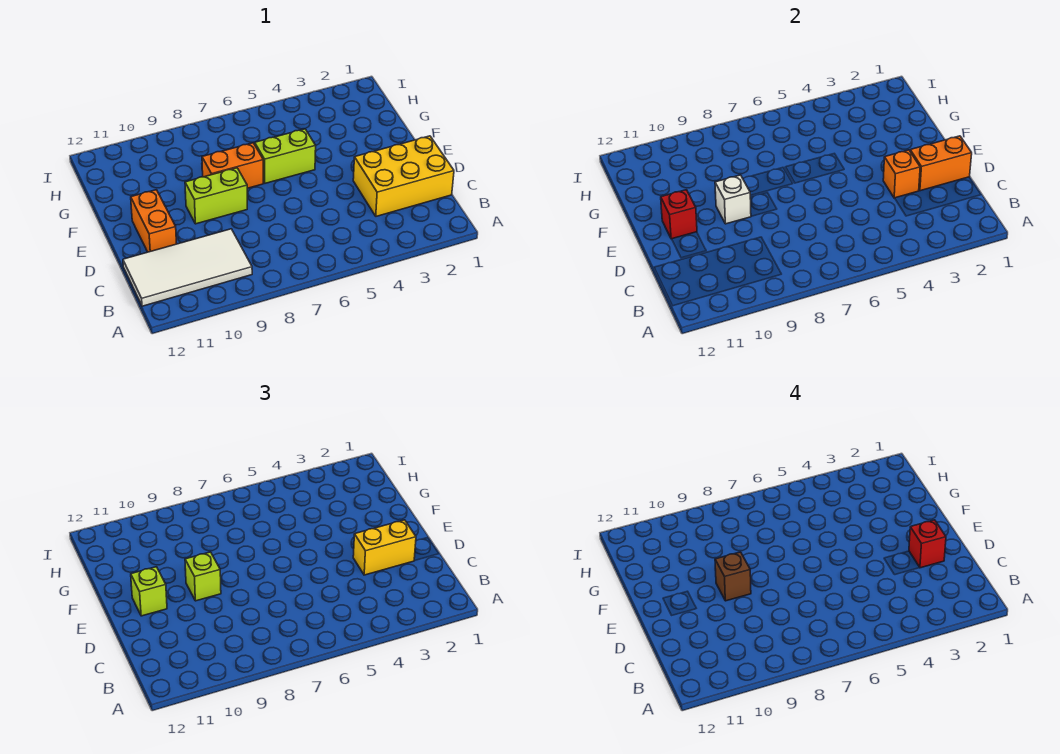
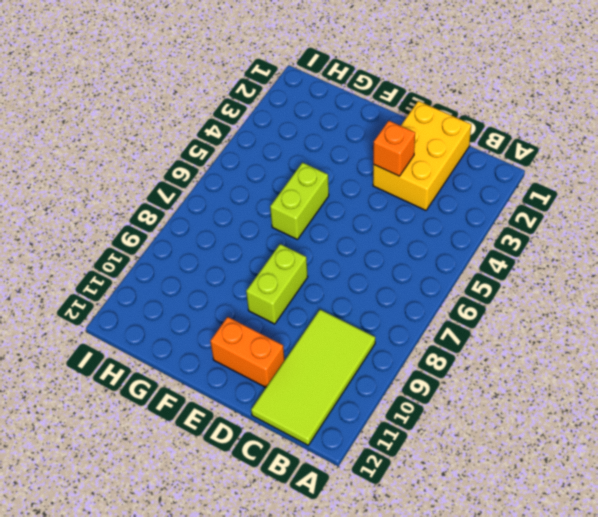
lime 2x4 tile [251,310,375,445] -> white 2x4 tile [123,229,252,306]
none -> orange 1x2 brick [202,143,263,188]
none -> orange 1x2 brick [910,136,972,191]
none -> white 1x1 brick [715,175,751,224]

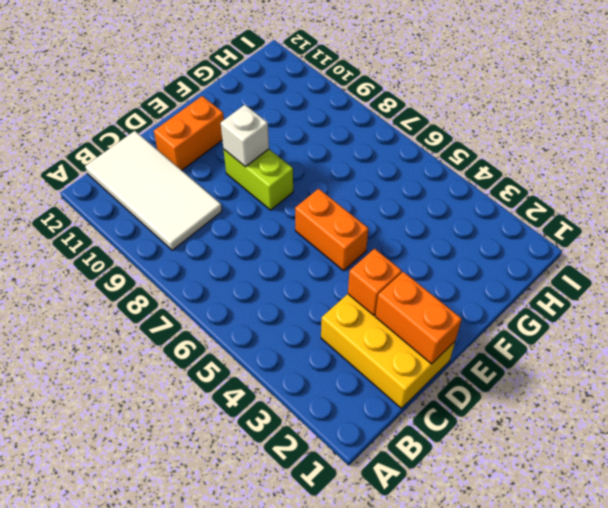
orange 1x2 brick [295,189,368,271] -> orange 1x2 brick moved to [202,143,263,188]
none -> lime 1x2 brick [255,129,316,183]
none -> red 1x1 brick [661,190,697,239]
none -> yellow 1x2 brick [353,520,416,575]

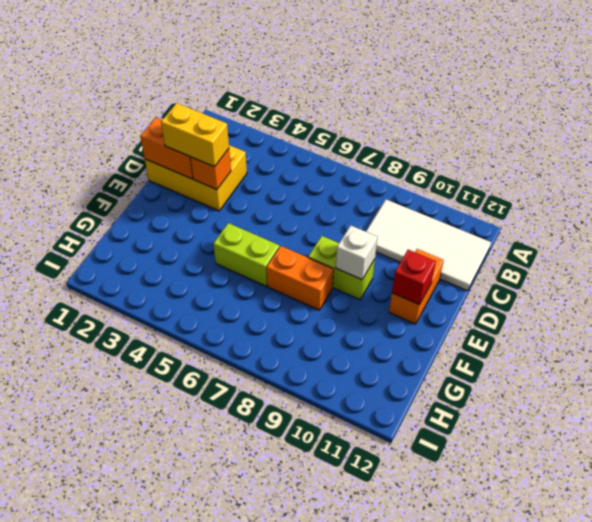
none -> lime 1x1 brick [185,552,221,601]
none -> lime 1x1 brick [131,567,167,616]
none -> red 1x1 brick [909,520,946,568]

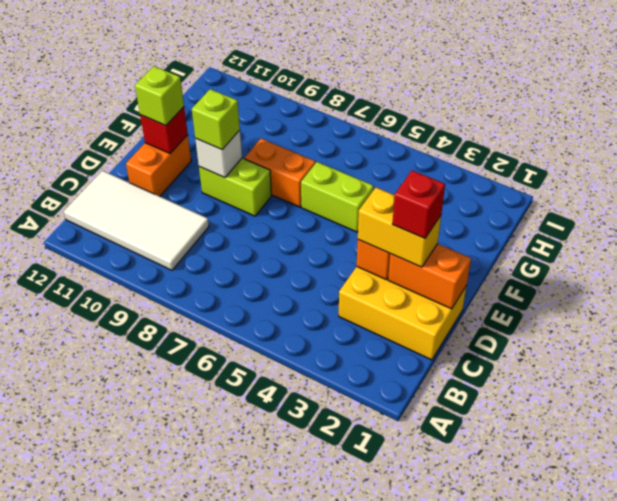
none -> brown 1x1 brick [715,552,751,601]

